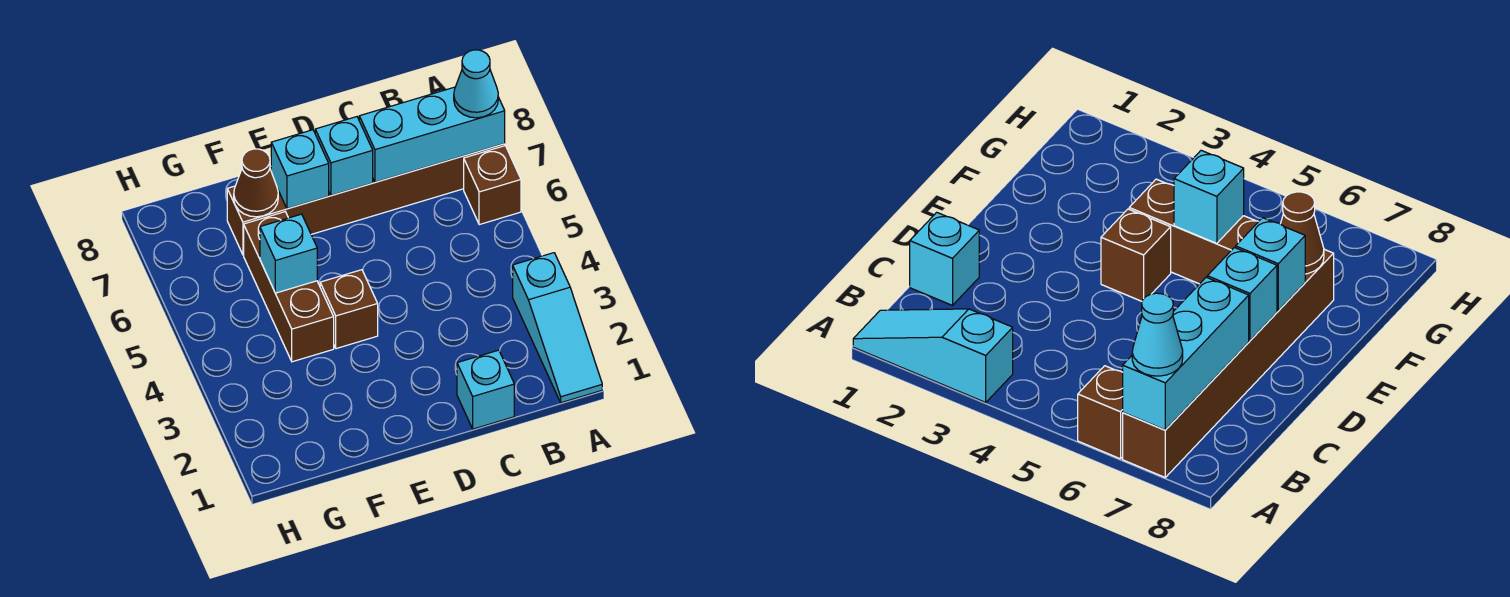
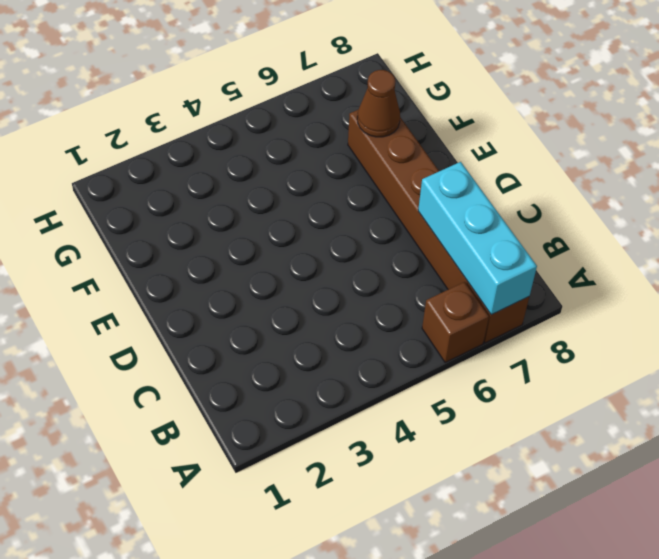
none -> cyan 1x3 slope [513,253,602,403]
none -> cyan 1x1 brick [457,350,514,429]
none -> brown 1x1 brick [320,270,378,349]

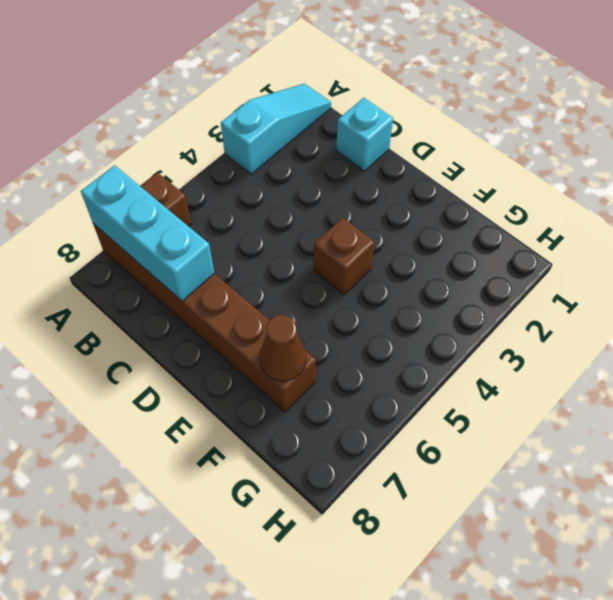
none -> brown 1x3 brick [244,212,334,362]
none -> cyan 1x1 brick [315,117,373,196]
none -> cyan 1x1 brick [271,130,329,209]

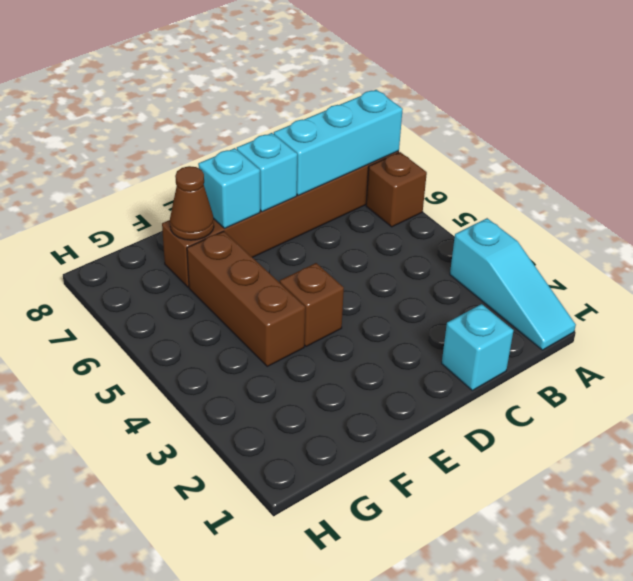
none -> cyan 1x1 brick [260,214,317,293]
none -> cyan 1x1 cone [454,50,498,118]

